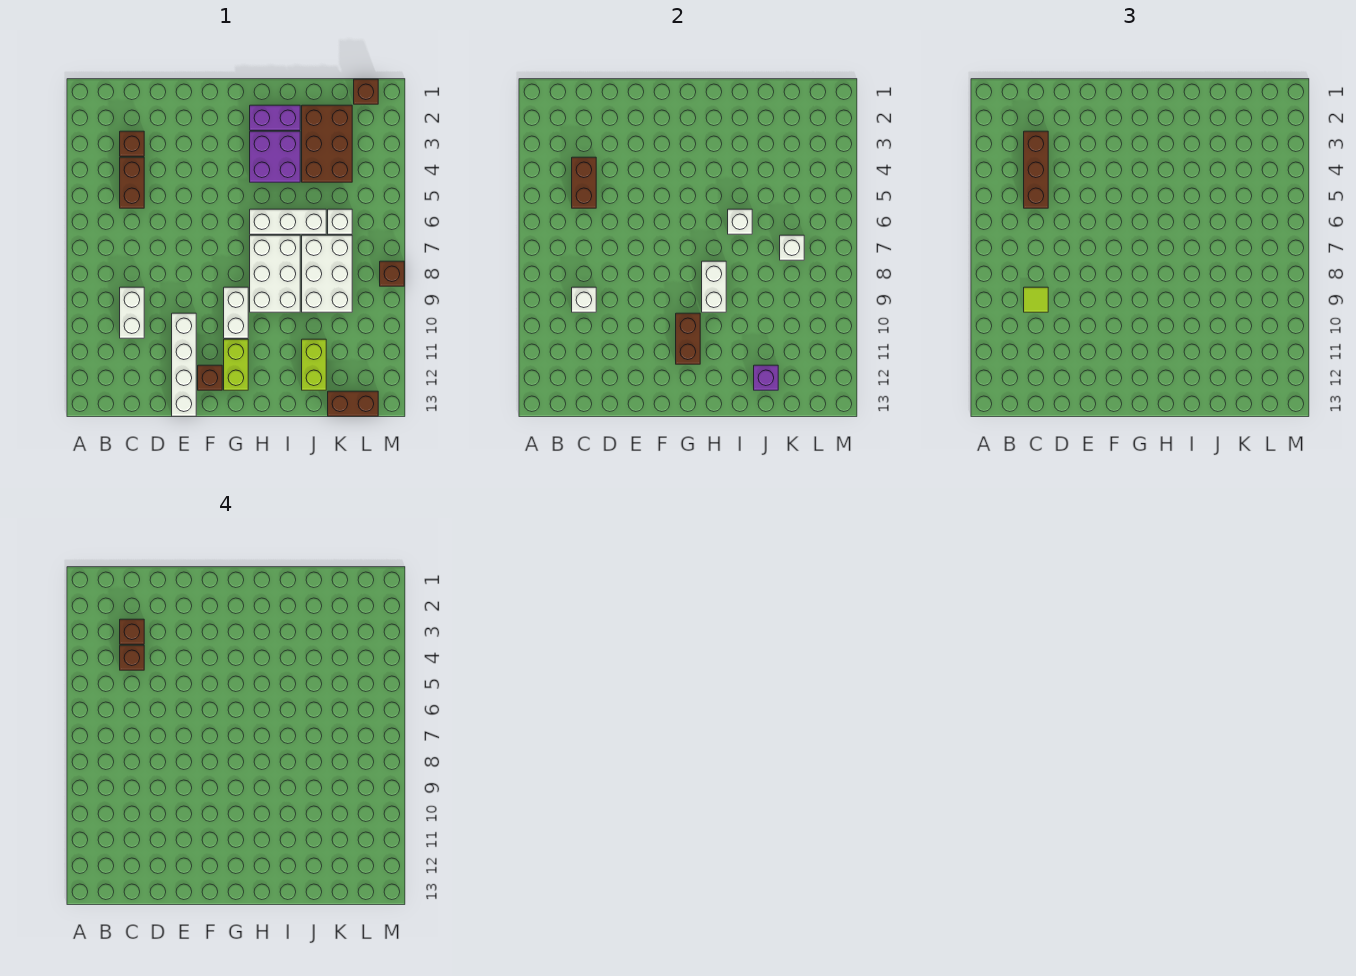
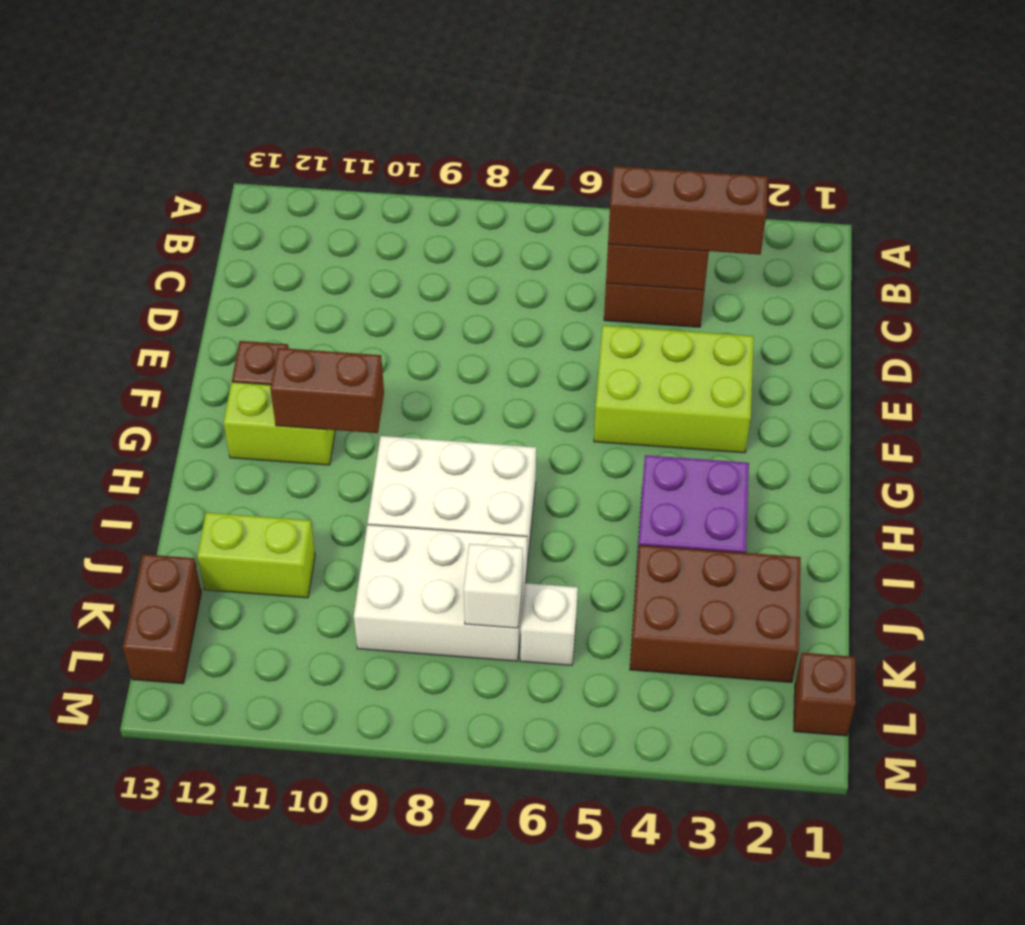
lime 2x3 brick [594,325,754,453] -> none
none -> brown 1x1 brick [120,131,144,156]
none -> white 1x2 brick [120,287,144,338]
none -> white 1x4 brick [172,313,196,416]

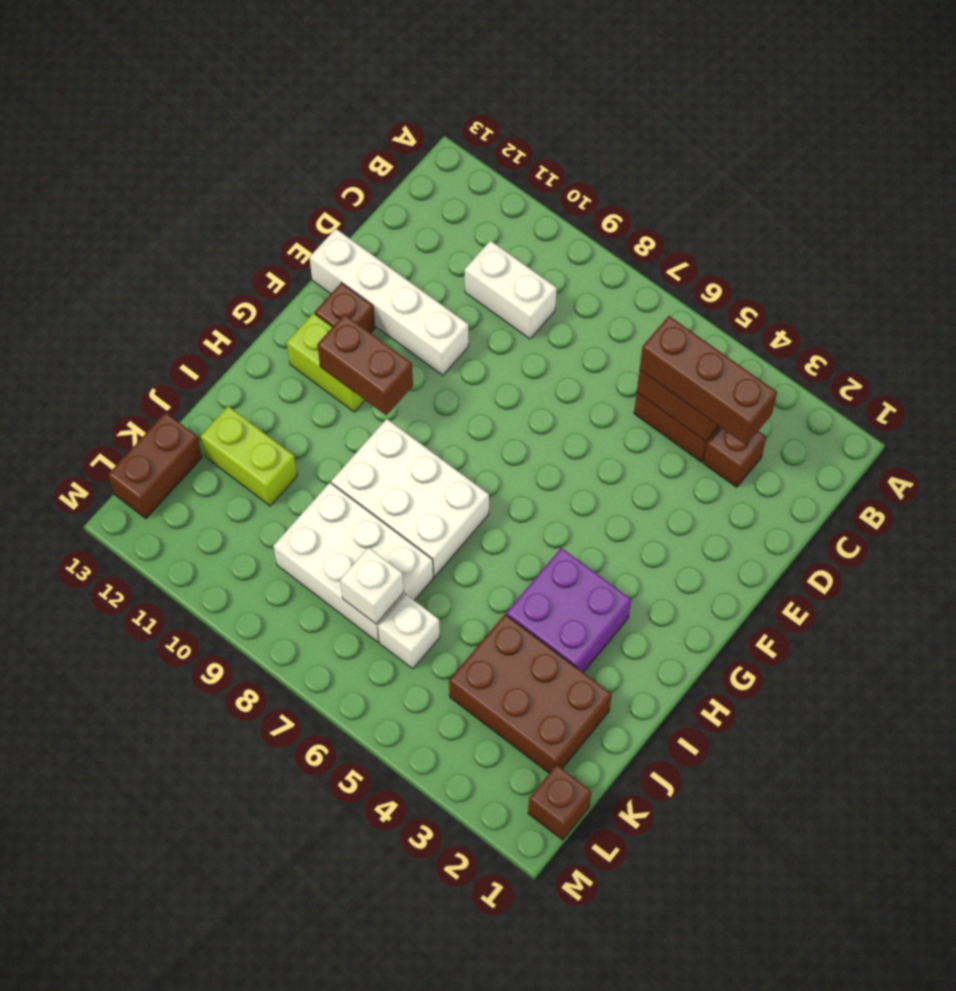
none -> white 1x2 brick [224,287,248,338]
none -> purple 1x2 brick [250,105,300,130]
none -> white 1x3 brick [250,209,326,234]

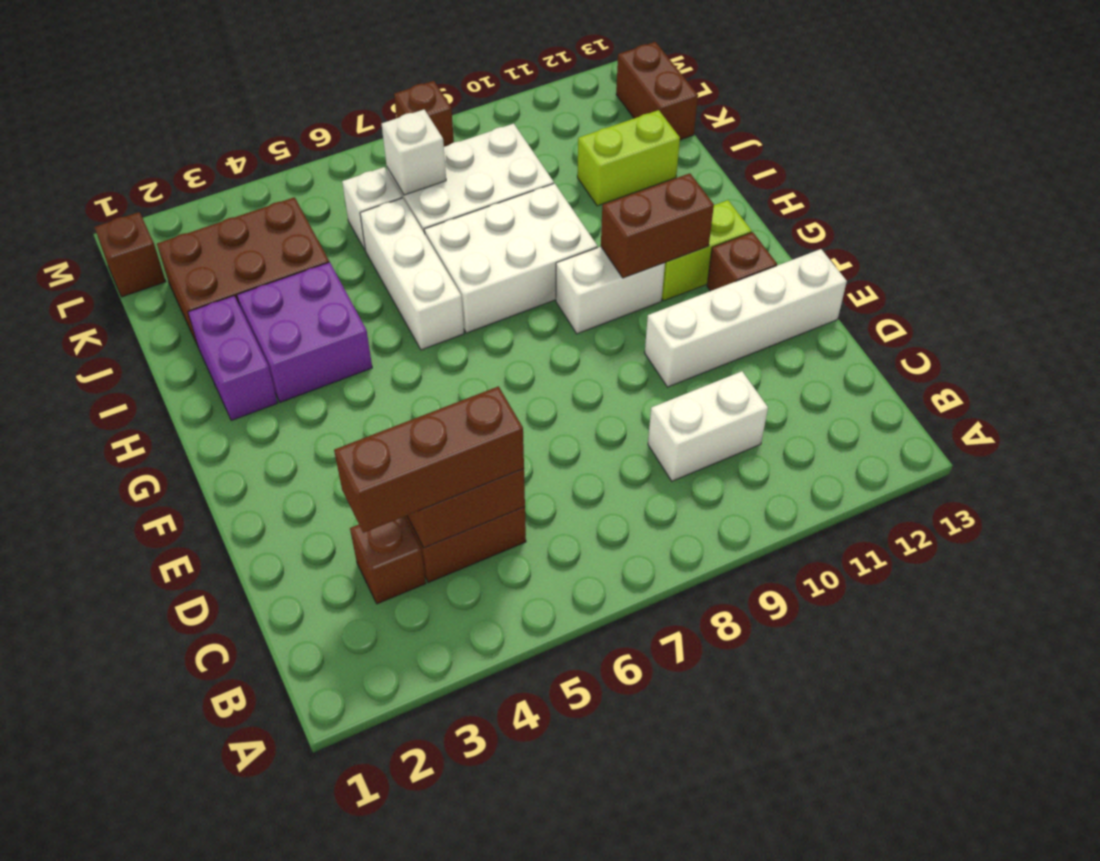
none -> white 1x1 brick [572,287,596,312]
none -> white 1x2 brick [702,261,726,312]
none -> white 1x1 brick [728,209,752,234]

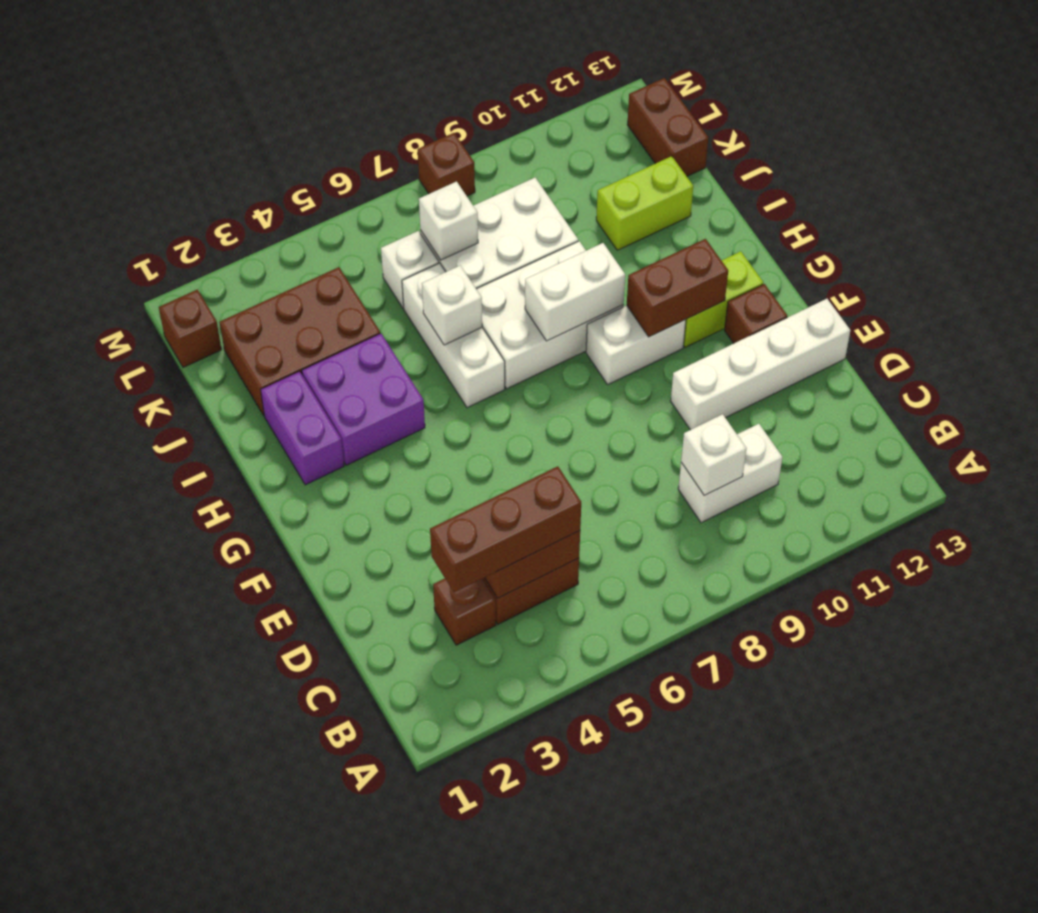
none -> purple 1x1 brick [754,365,778,390]
none -> lime 1x1 tile [1024,287,1048,312]
none -> brown 1x1 brick [120,619,144,644]

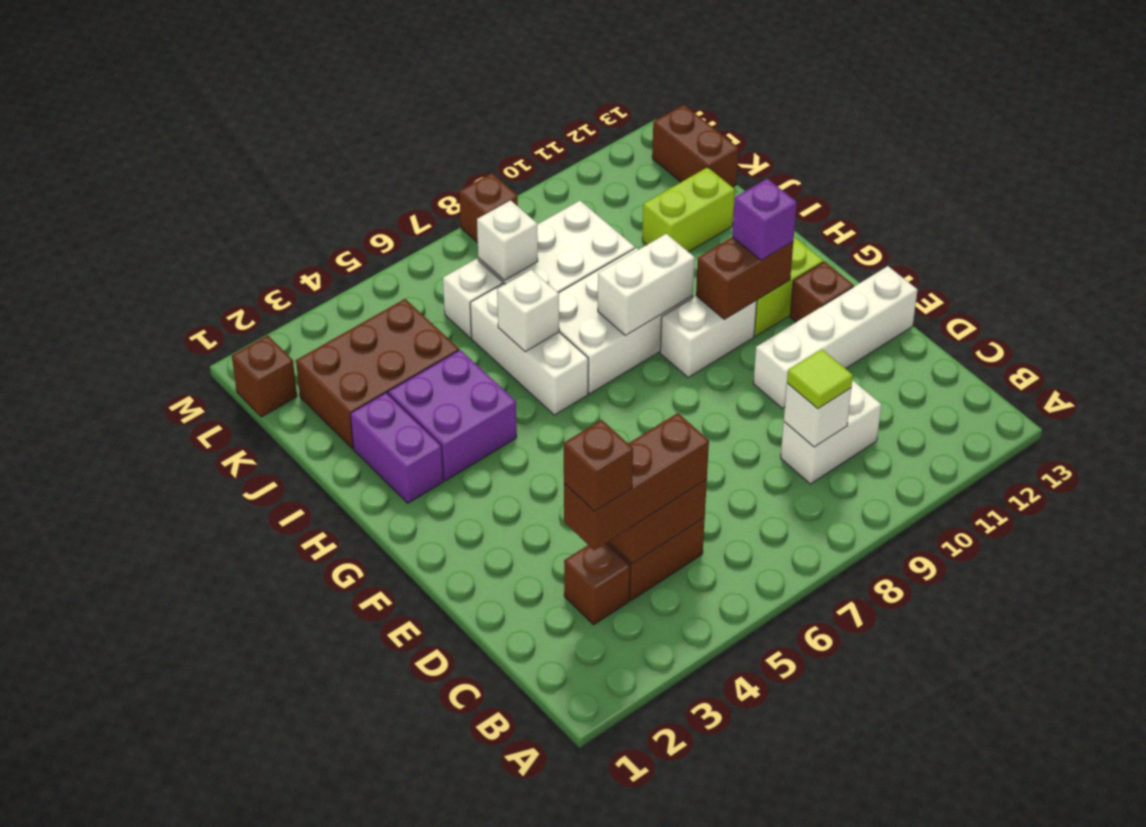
purple 1x1 brick [732,179,797,260] -> purple 1x1 brick moved to [754,365,778,390]
none -> brown 1x1 brick [120,645,144,670]

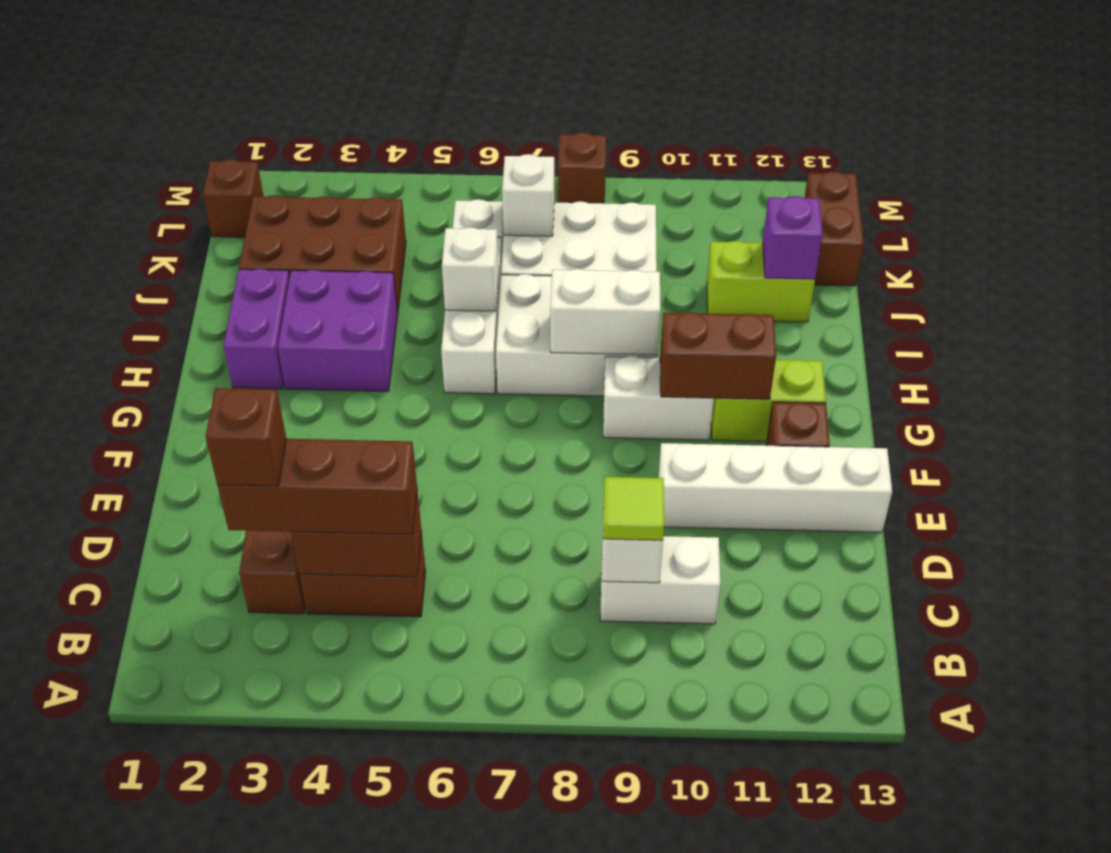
none -> brown 1x1 brick [120,645,144,670]

